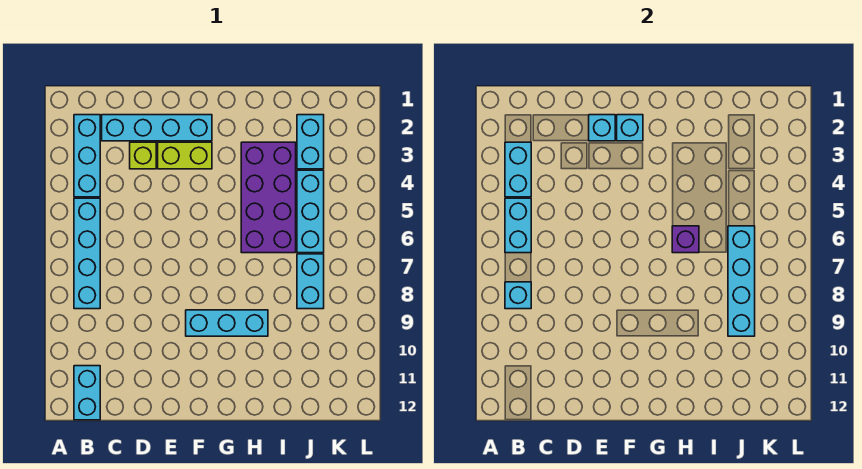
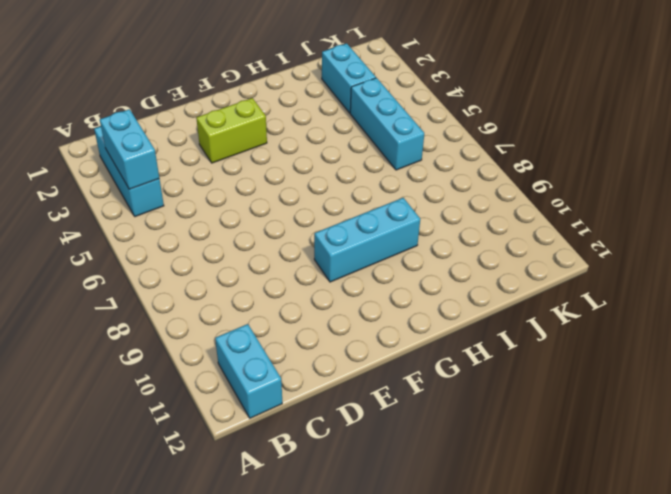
none -> cyan 1x4 brick [74,198,100,309]
none -> cyan 1x4 brick [102,115,212,141]
none -> lime 1x1 brick [130,142,156,169]

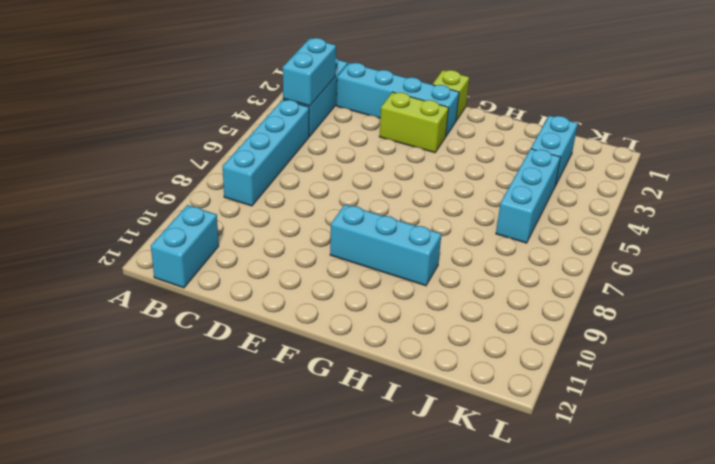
lime 1x1 brick [433,70,469,121] -> lime 1x1 brick moved to [130,142,156,169]
none -> purple 2x4 brick [241,142,296,253]
none -> cyan 1x2 brick [297,254,324,309]
none -> cyan 1x2 brick [505,198,531,253]

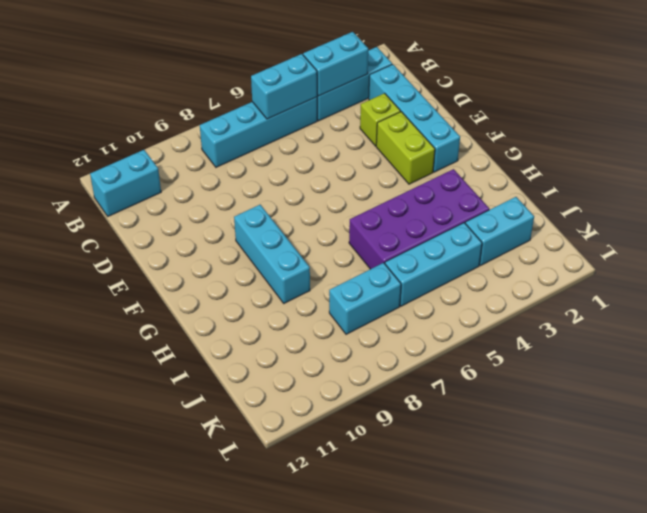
none -> cyan 1x1 brick [505,282,531,309]
none -> cyan 1x1 brick [589,115,615,141]
none -> cyan 1x1 brick [617,115,643,141]

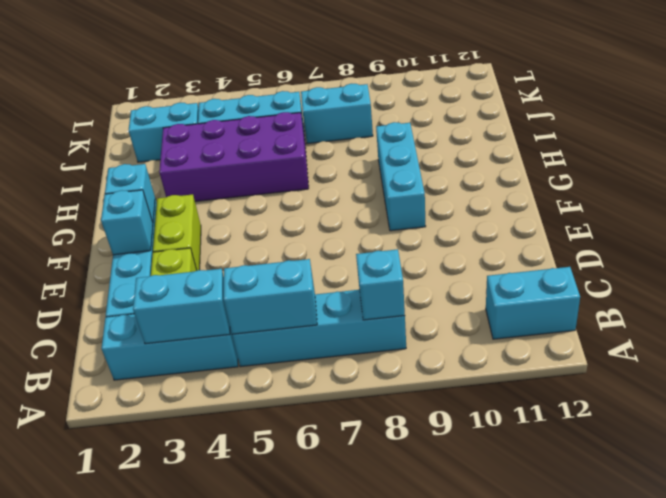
none -> purple 1x1 brick [672,226,699,253]
none -> cyan 1x4 brick [728,226,755,336]

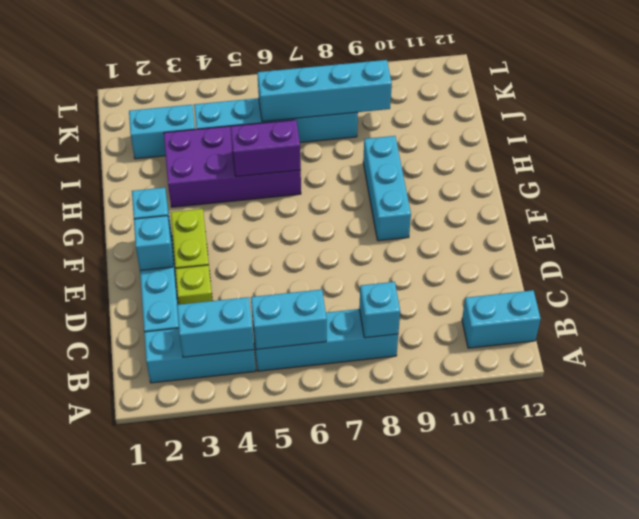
purple 1x2 brick [231,120,301,177] -> purple 1x1 brick [672,226,699,253]

